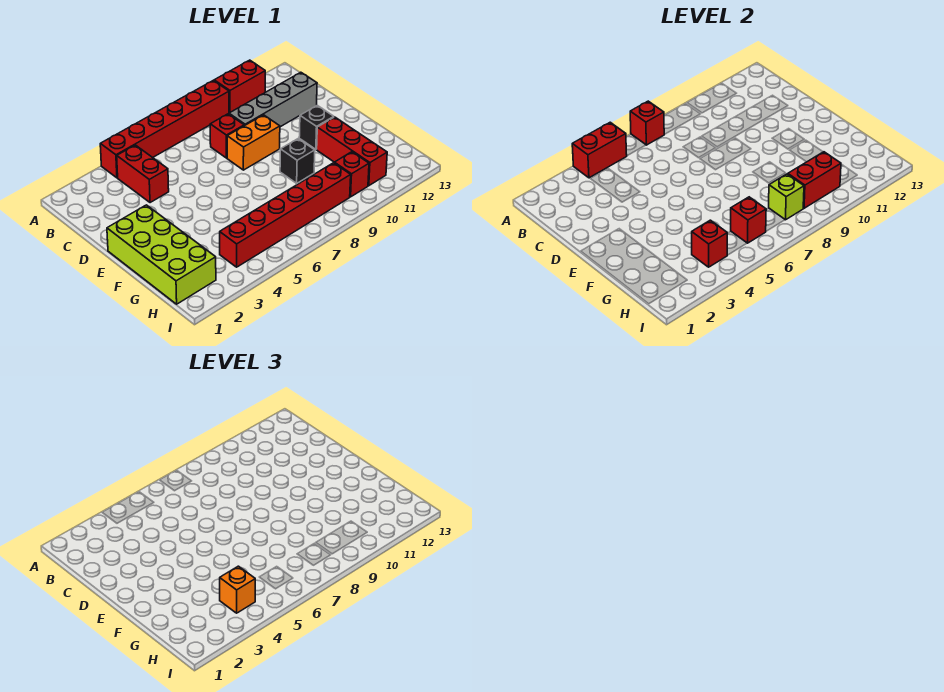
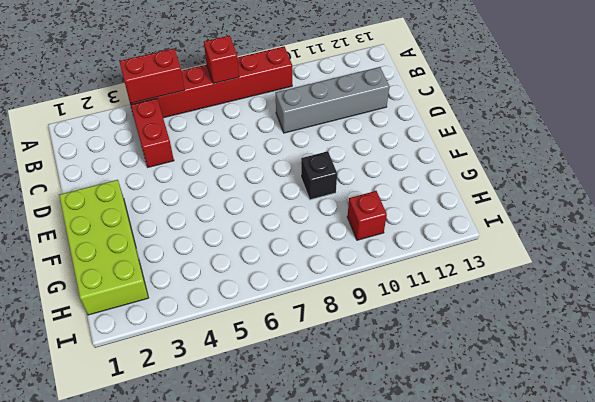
none -> red 1x2 brick [214,60,265,113]
none -> red 1x1 brick [210,114,244,158]
none -> orange 1x2 brick [227,115,280,170]

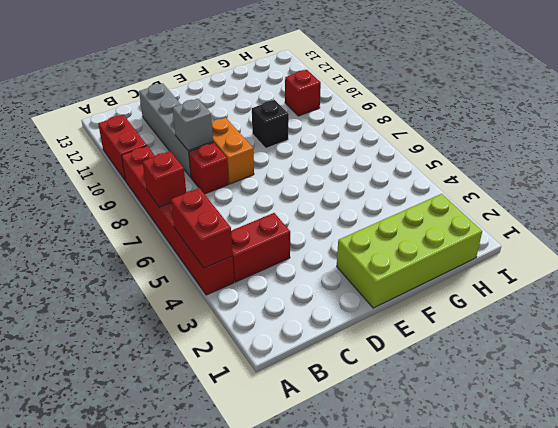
grey 1x1 brick [172,99,213,151] -> none
none -> black 1x1 brick [299,105,334,149]
none -> red 1x3 brick [317,117,387,186]
none -> red 1x6 brick [220,163,351,267]

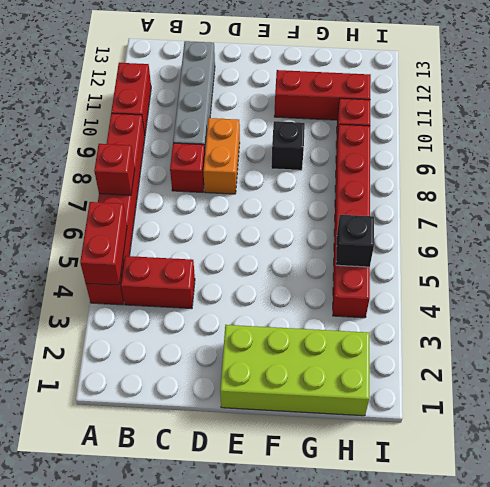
black 1x1 brick [336,215,374,267] -> black 1x1 brick moved to [299,105,334,149]
none -> red 1x1 brick [692,220,727,267]
none -> red 1x1 brick [731,197,766,243]
none -> lime 1x1 brick [769,174,804,220]

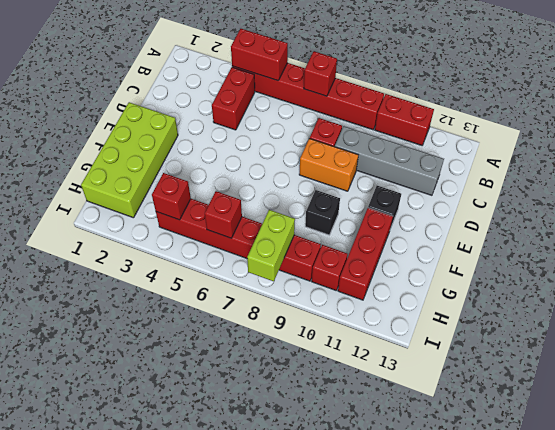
lime 1x2 brick [247,210,295,281] -> lime 1x1 brick [769,174,804,220]
none -> red 1x2 brick [788,152,841,208]
none -> orange 1x1 brick [220,566,255,613]

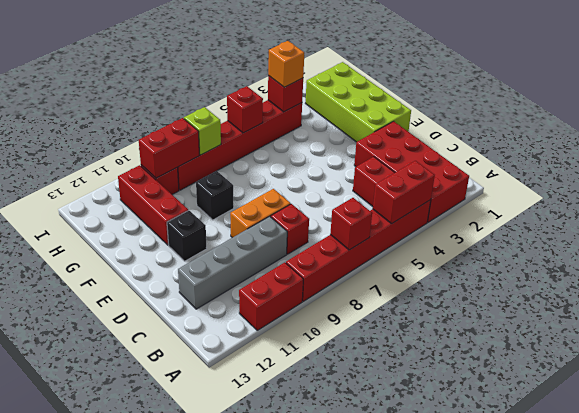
red 2x4 brick [354,121,469,222] -> none

